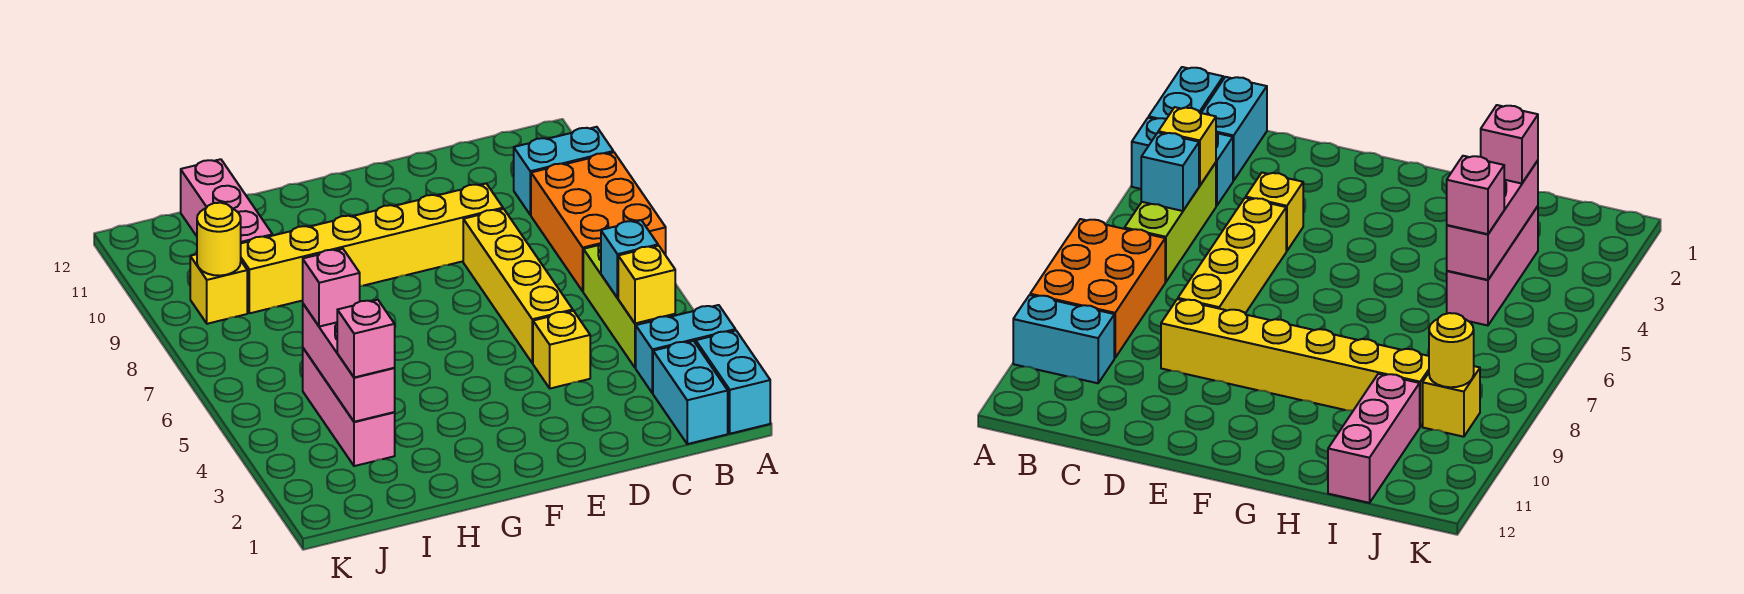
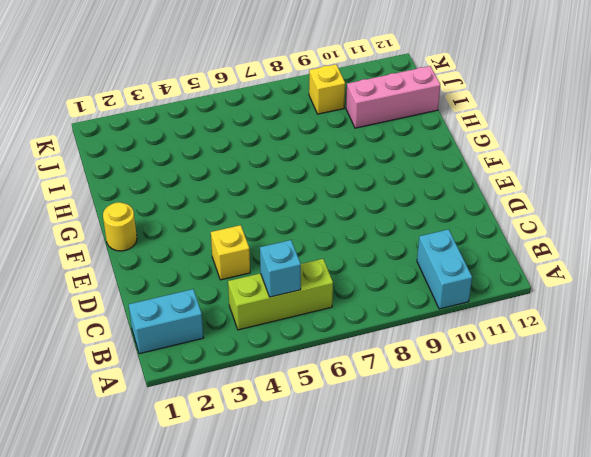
yellow 1x1 round brick [103,202,137,251] -> yellow 1x1 round brick moved to [197,203,241,276]
none -> cyan 1x2 brick [696,330,770,434]
none -> cyan 1x2 brick [636,305,735,393]
none -> orange 2x3 brick [531,152,666,291]

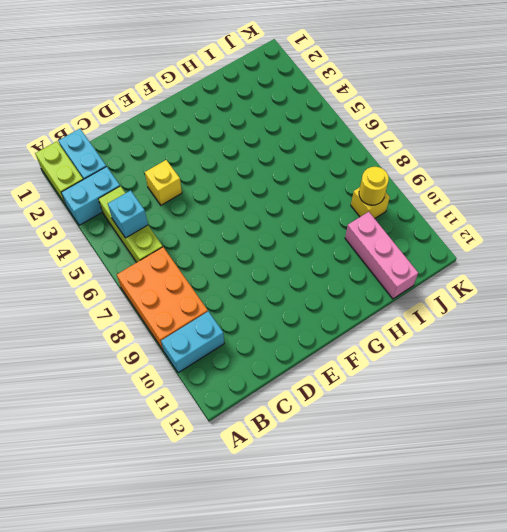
lime 1x2 brick [35,141,83,205] -> cyan 1x2 brick [696,330,770,434]
none -> yellow 1x4 brick [463,209,573,363]
none -> yellow 1x6 brick [241,183,503,313]
none -> pink 1x3 brick [303,348,395,466]

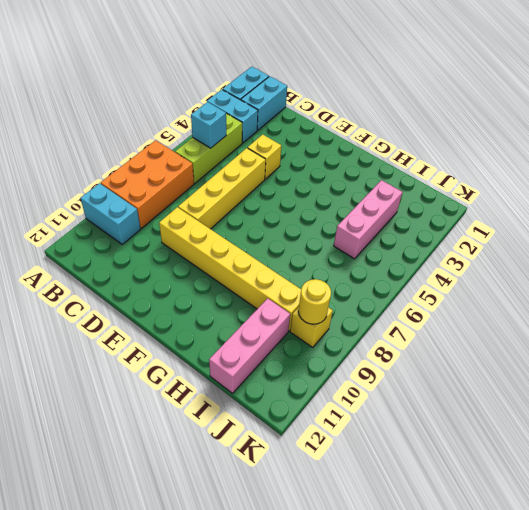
none -> yellow 1x1 brick [618,246,675,323]
none -> pink 1x3 brick [303,304,395,422]
none -> pink 1x1 brick [337,300,395,377]

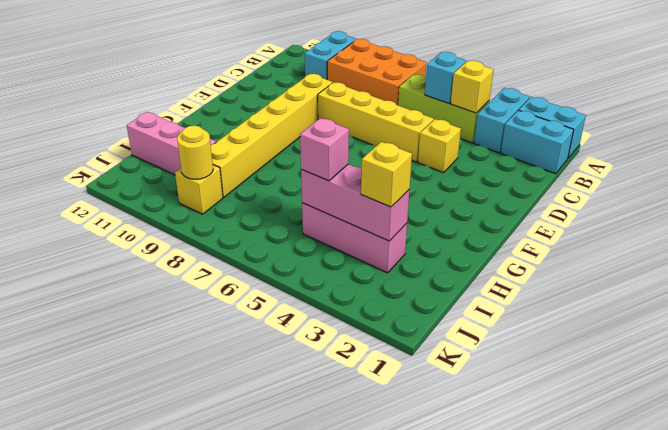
yellow 1x1 brick [361,142,412,207] -> pink 1x1 brick [337,300,395,377]

